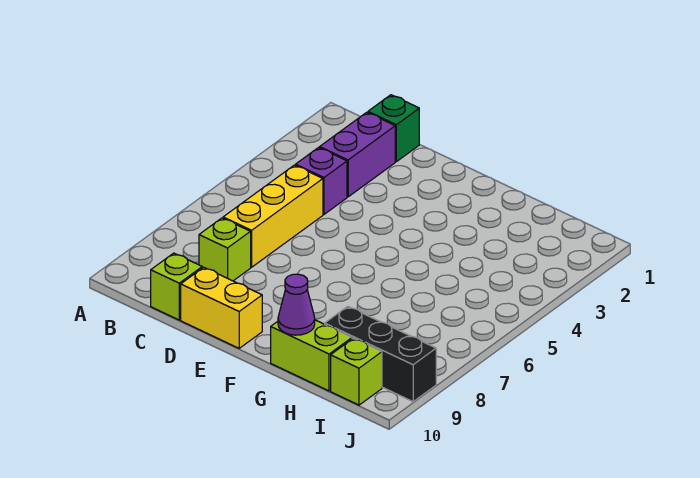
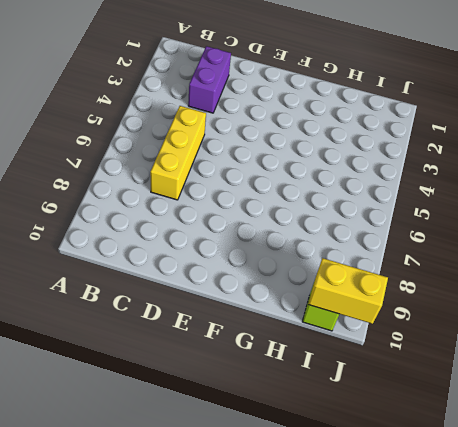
yellow 1x2 brick [308,258,388,324] -> yellow 1x2 brick moved to [181,267,262,348]
none -> green 1x1 brick [368,95,419,162]
none -> purple 1x1 brick [296,148,347,214]

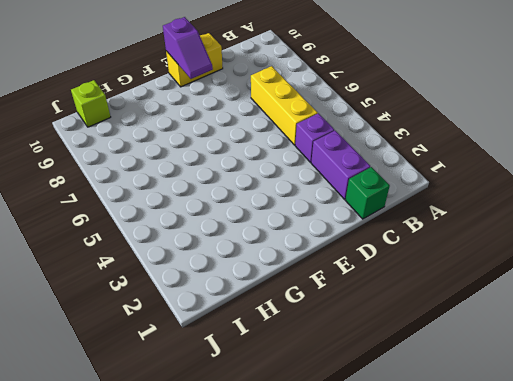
purple 1x2 slope [163,17,213,79] -> none
none -> lime 1x1 brick [199,218,251,281]
none -> lime 1x1 brick [151,253,202,320]

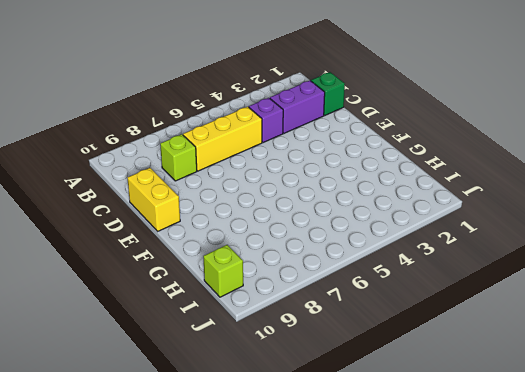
none -> lime 1x1 brick [151,253,202,320]
none -> lime 1x2 brick [271,320,352,391]

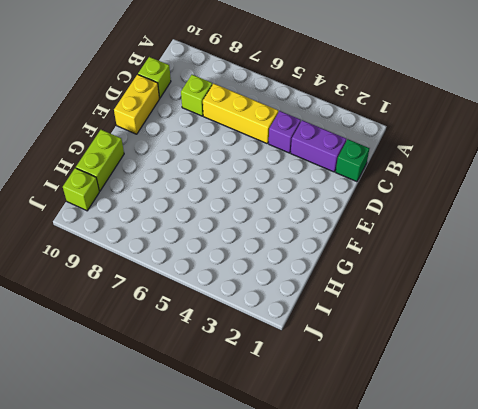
none -> black 1x3 brick [325,306,436,402]
none -> purple 1x1 cone [278,274,315,335]

